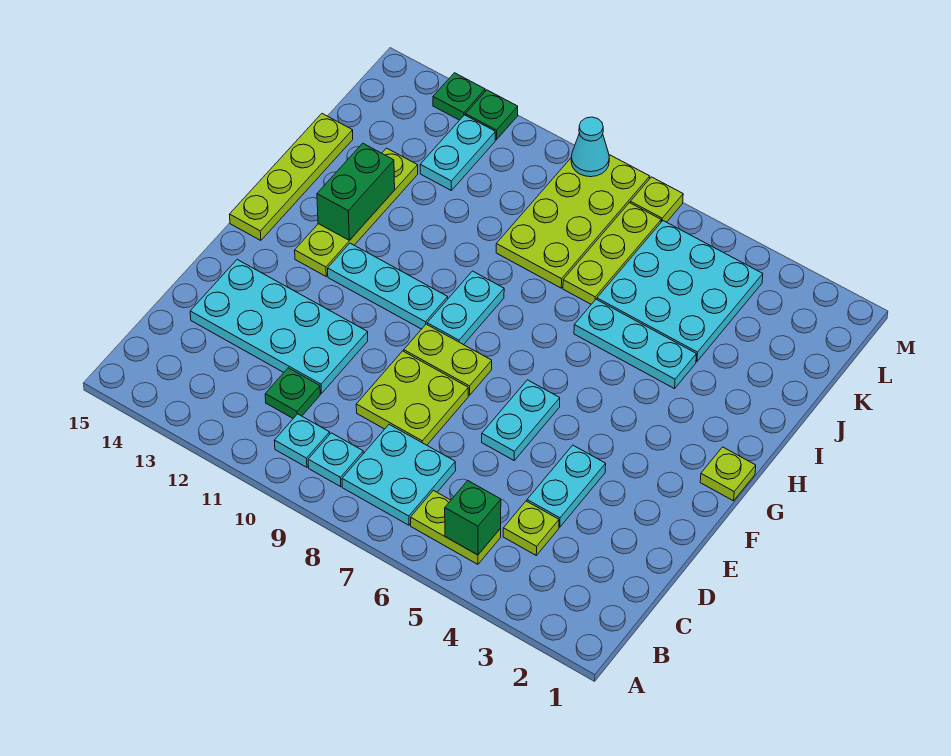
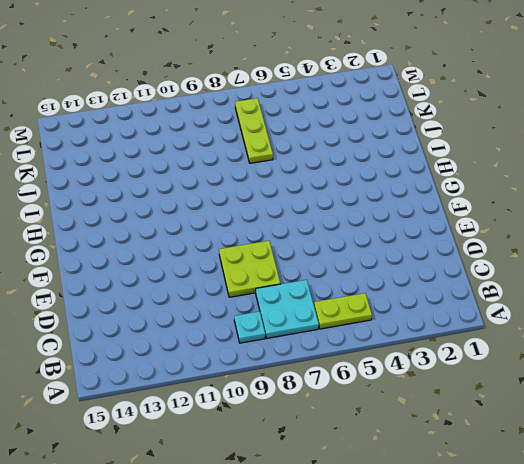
none -> cyan 1x1 plate [274,414,330,467]
none -> lime 1x1 plate [503,501,559,555]
none -> green 1x1 plate [265,368,320,418]

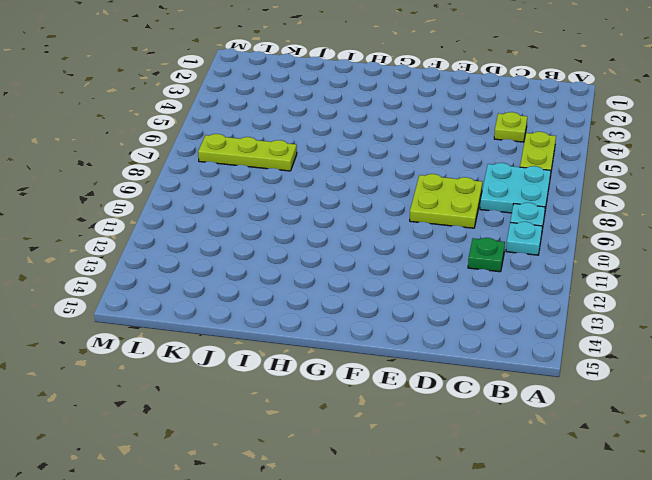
none -> cyan 1x2 plate [527,445,606,527]
none -> cyan 2x4 plate [190,260,368,394]
none -> cyan 1x2 plate [482,380,560,460]

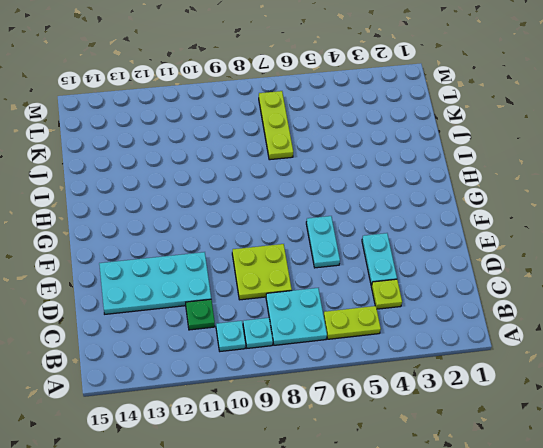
none -> lime 1x2 plate [404,324,492,395]
none -> lime 1x1 plate [700,447,756,501]
none -> cyan 1x2 plate [427,271,504,345]

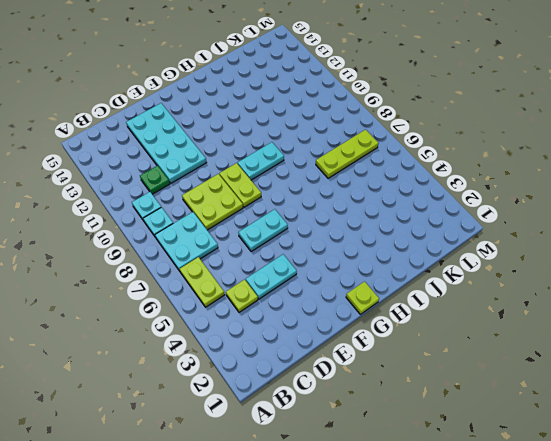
none -> cyan 1x3 plate [328,243,448,329]
none -> lime 1x4 plate [295,148,418,276]
none -> lime 1x4 plate [230,114,353,240]

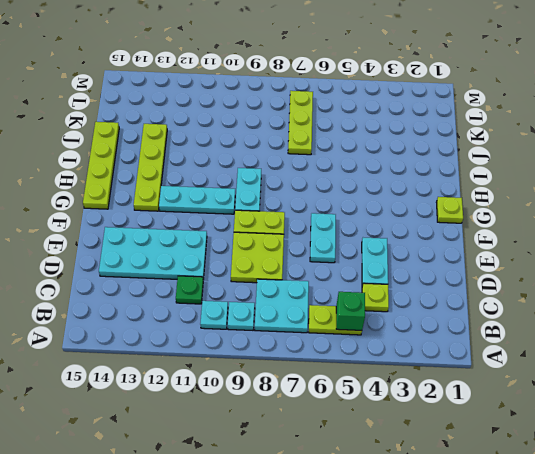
none -> cyan 1x3 plate [574,299,696,389]
none -> cyan 3x3 plate [597,221,763,361]
none -> lime 2x4 plate [496,155,650,288]

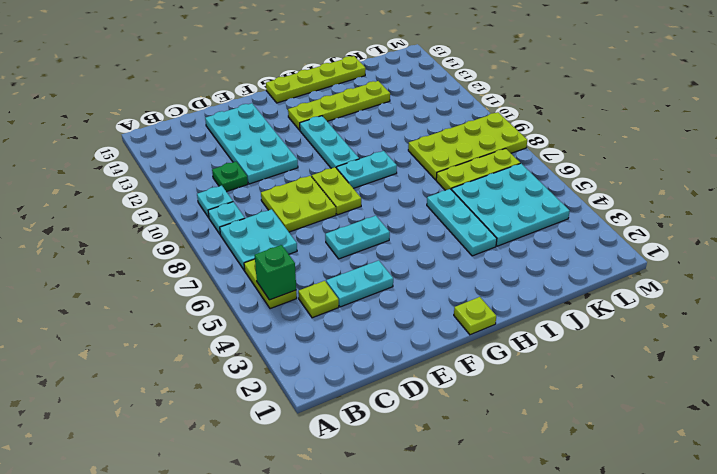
none -> cyan 1x2 plate [420,115,495,190]
none -> lime 1x1 plate [630,177,683,222]
none -> green 1x1 plate [465,90,518,140]

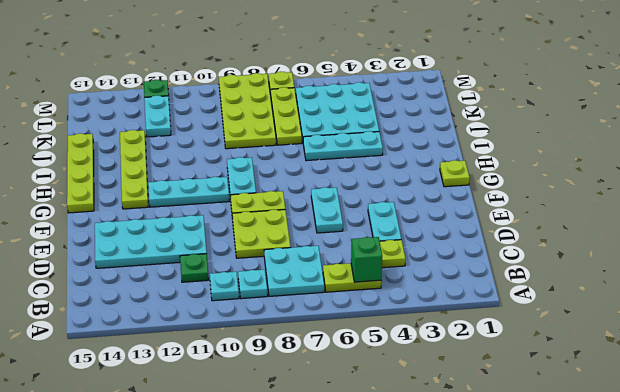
none -> green 1x1 plate [433,73,485,120]
none -> green 1x2 brick [317,143,395,240]
none -> cyan 1x1 cone [571,117,609,177]

